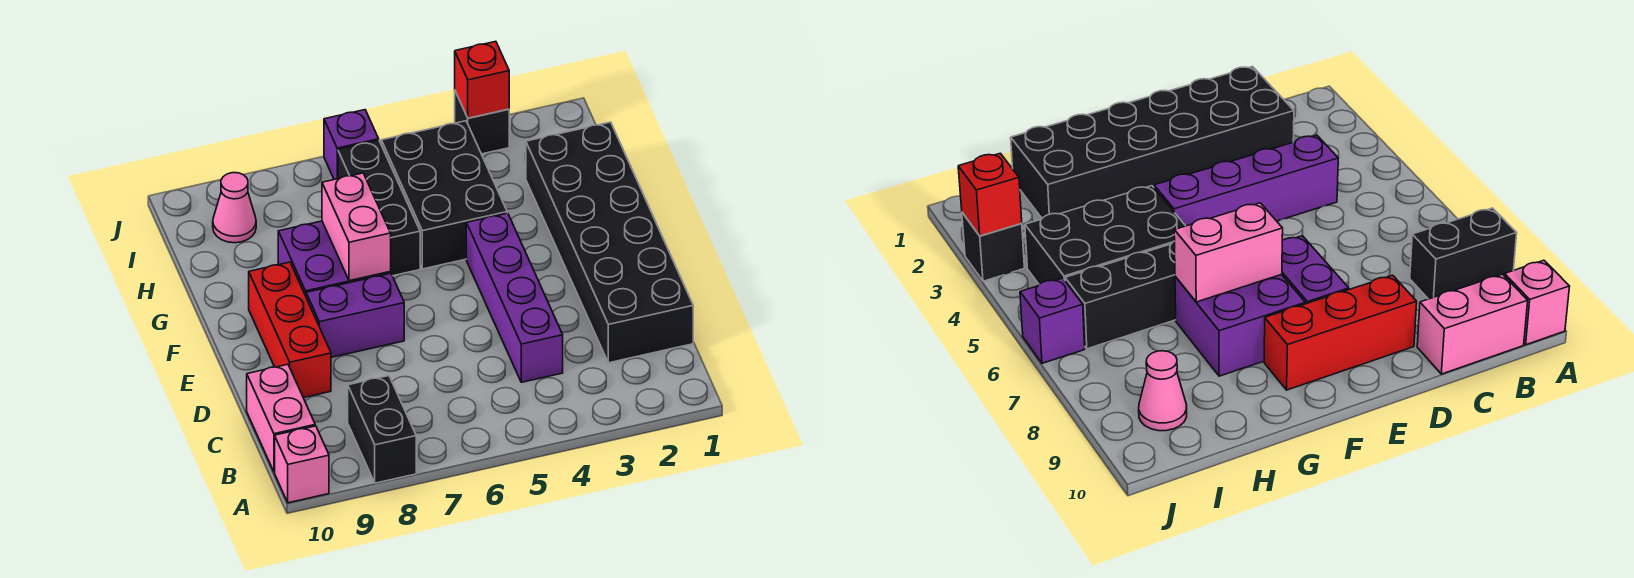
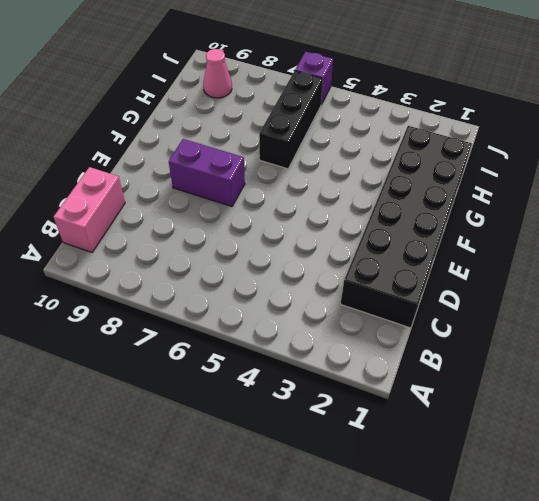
none -> black 1x2 brick [348,376,416,483]
none -> pink 1x1 brick [275,426,329,503]
none -> purple 1x4 brick [466,213,563,382]

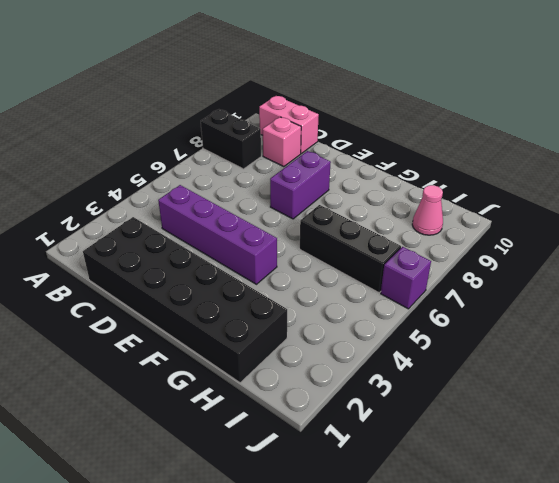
pink 1x1 brick [263,117,301,167] -> pink 1x1 brick moved to [275,426,329,503]
none -> red 1x3 brick [249,262,331,398]
none -> purple 2x2 brick [278,221,391,296]
none -> black 2x3 brick [381,121,507,269]

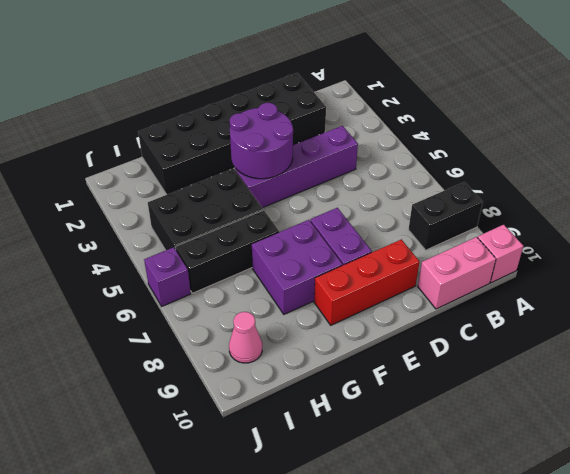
purple 2x2 round brick [230,103,293,179] -> none
none -> black 1x1 brick [455,91,509,154]
none -> pink 1x2 brick [322,173,391,281]
none -> red 1x1 brick [455,41,509,118]

